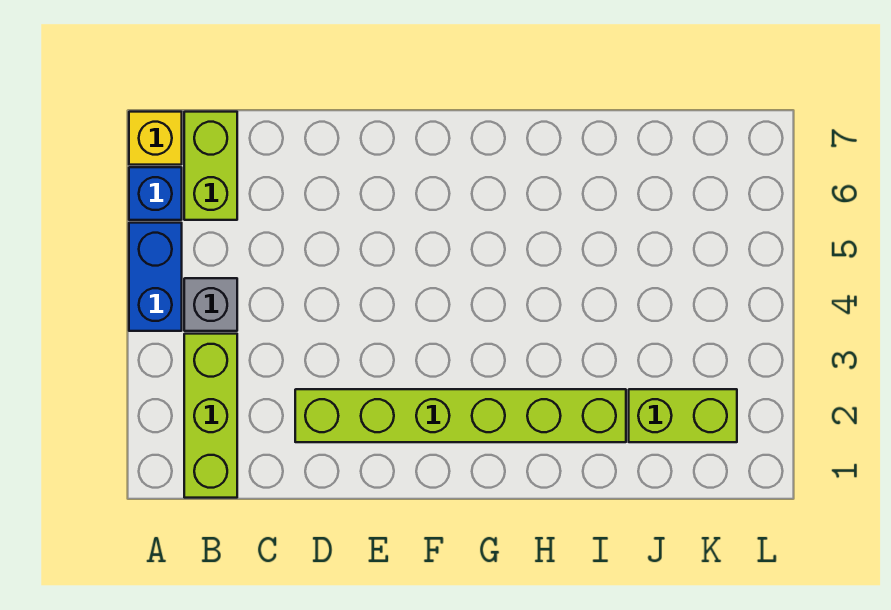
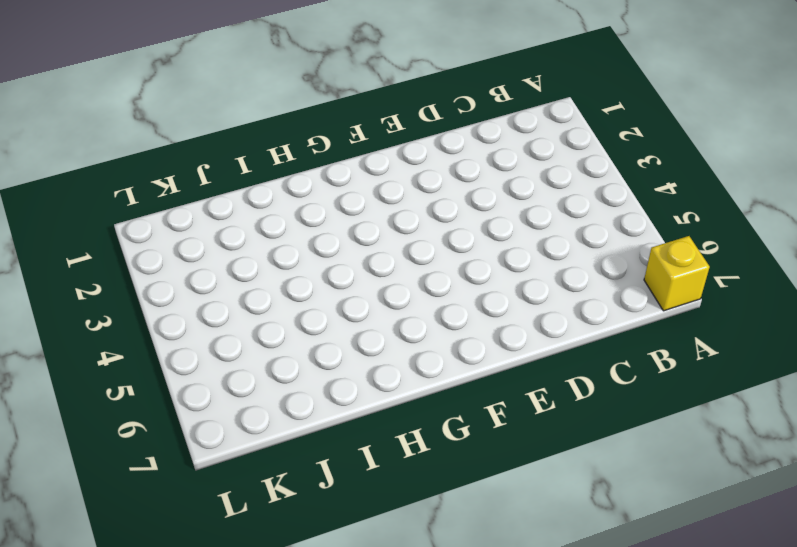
none -> blue 1x2 brick [129,223,182,331]
none -> blue 1x1 brick [129,167,182,220]

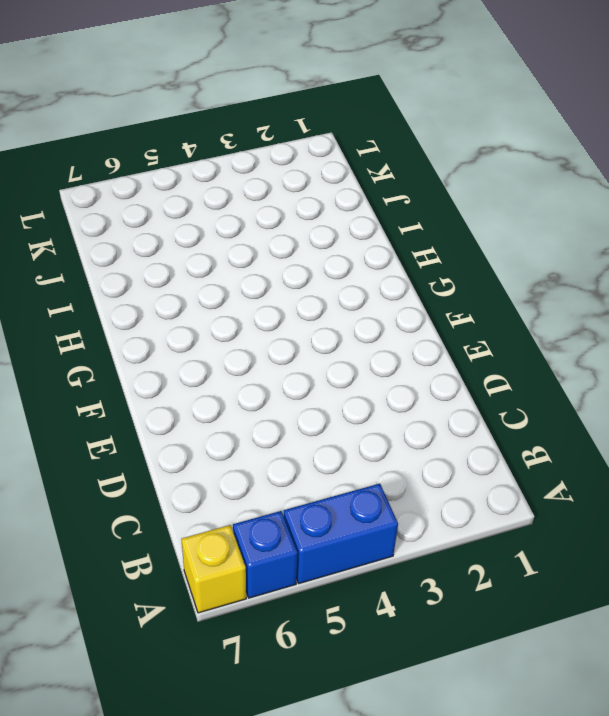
none -> lime 1x3 brick [184,334,237,498]
none -> grey 1x1 brick [184,278,237,331]

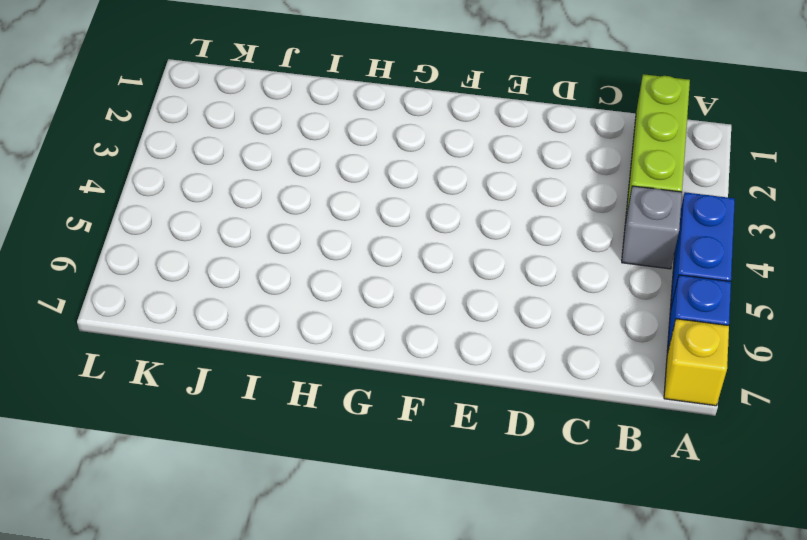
none -> lime 1x2 brick [184,112,237,220]
none -> lime 1x6 brick [295,389,626,442]

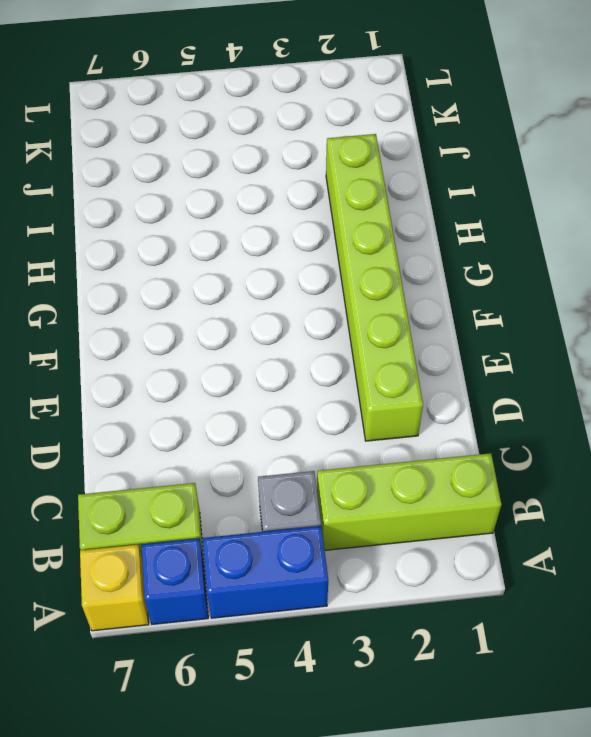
none -> lime 1x2 brick [629,389,737,442]

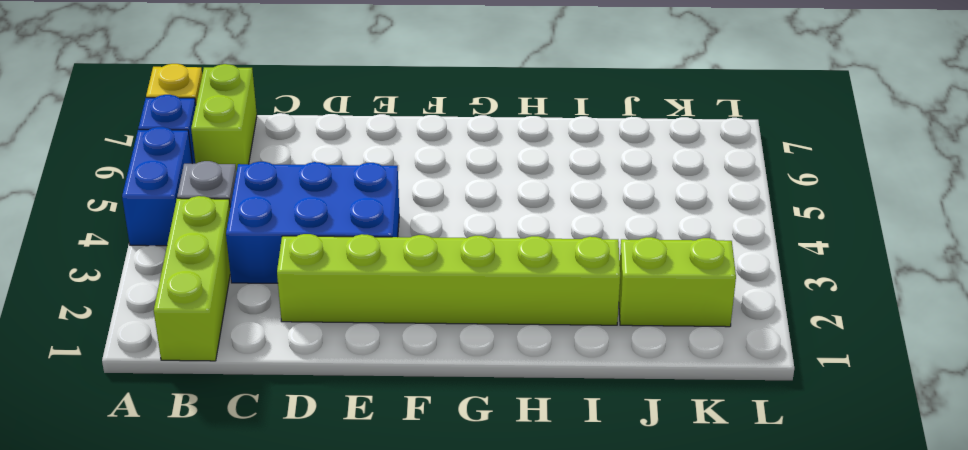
blue 2x3 brick [226,162,399,283] -> none

